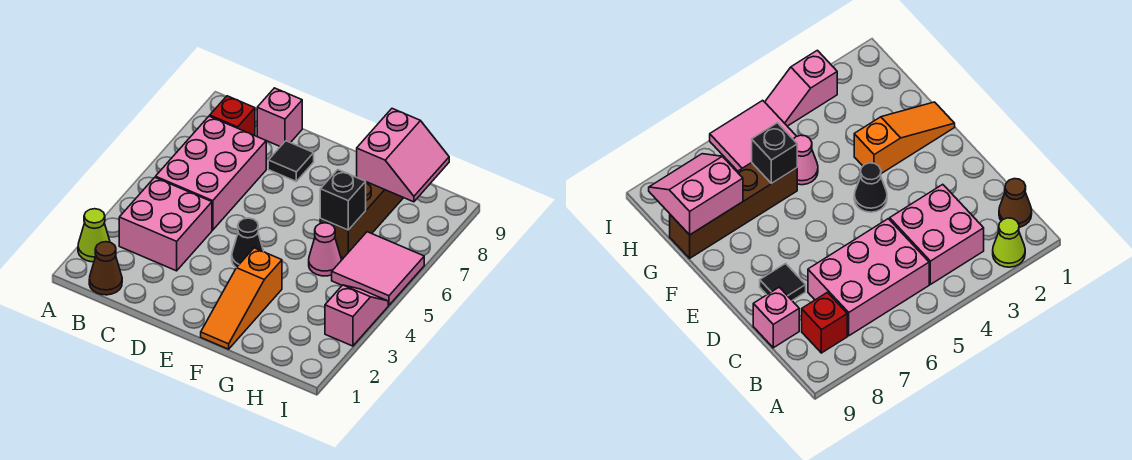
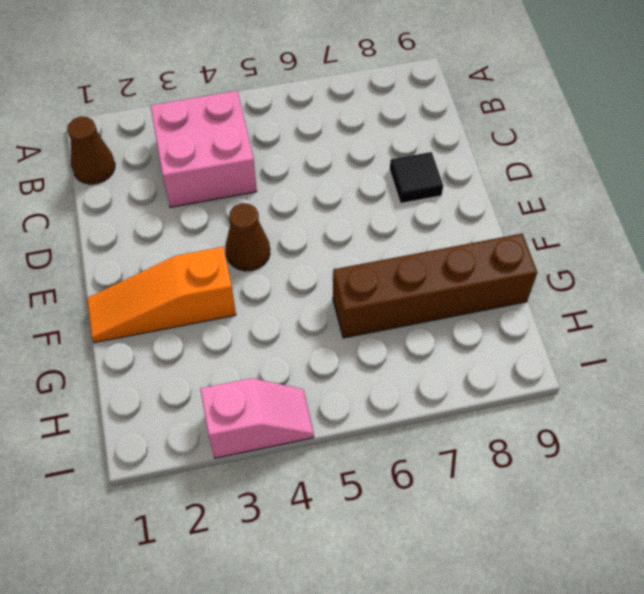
brown 1x1 cone [225,203,270,271] -> black 1x1 cone [232,218,264,268]
none -> lime 1x1 cone [78,209,110,262]
none -> pink 2x3 brick [156,116,266,230]
none -> red 1x1 brick [210,96,255,136]

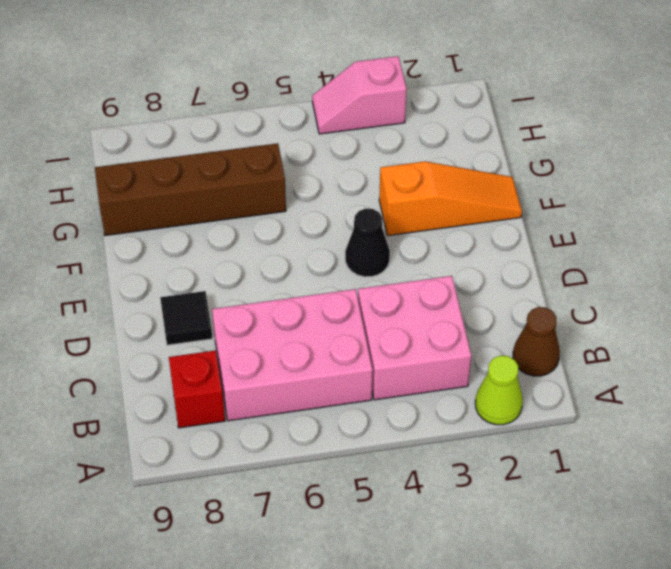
none -> pink 1x1 brick [257,88,302,147]
none -> pink 1x1 cone [309,223,341,276]
none -> pink 2x2 tile [332,232,424,305]

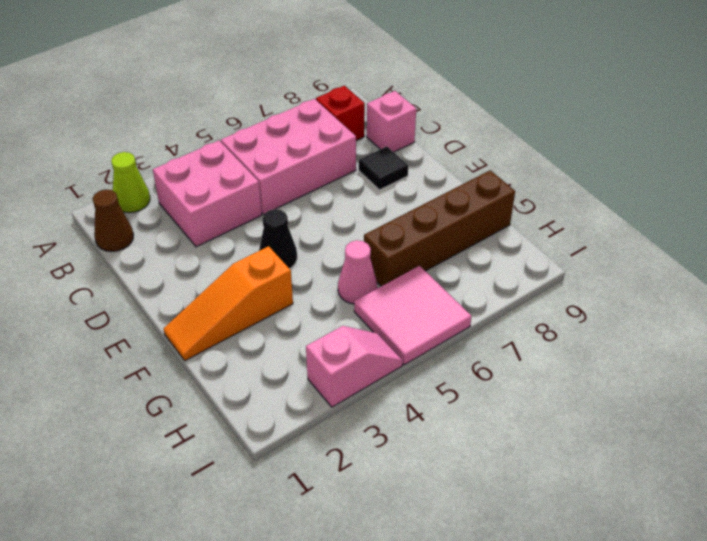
none -> black 1x1 brick [320,170,366,230]
none -> pink 2x2 slope [357,109,449,202]

